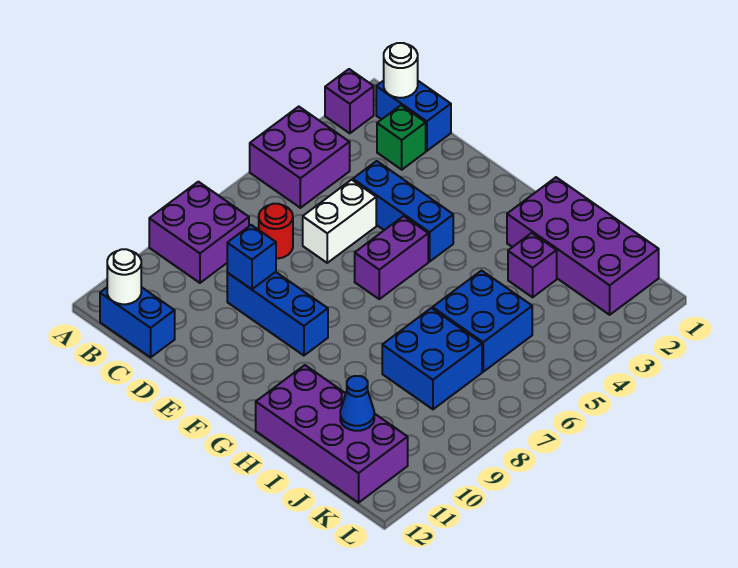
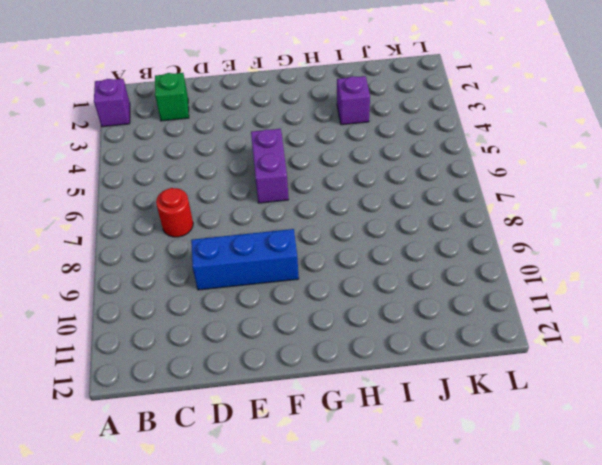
none -> purple 2x2 brick [250,107,350,208]
none -> purple 2x2 brick [149,182,249,283]
none -> blue 1x2 brick [376,81,451,151]

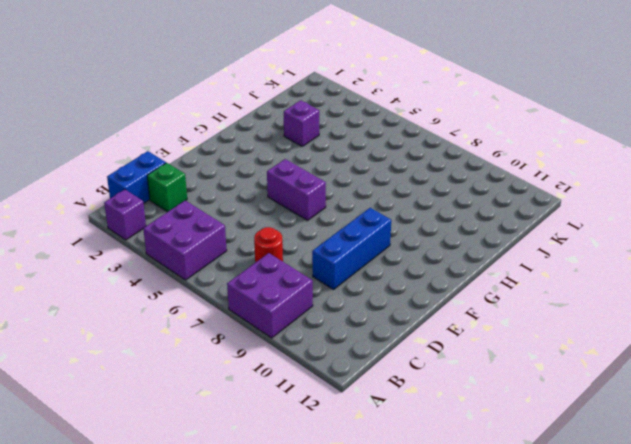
none -> blue 1x2 brick [100,287,175,357]
none -> blue 1x3 brick [353,161,453,262]
none -> white 1x2 brick [303,180,376,263]

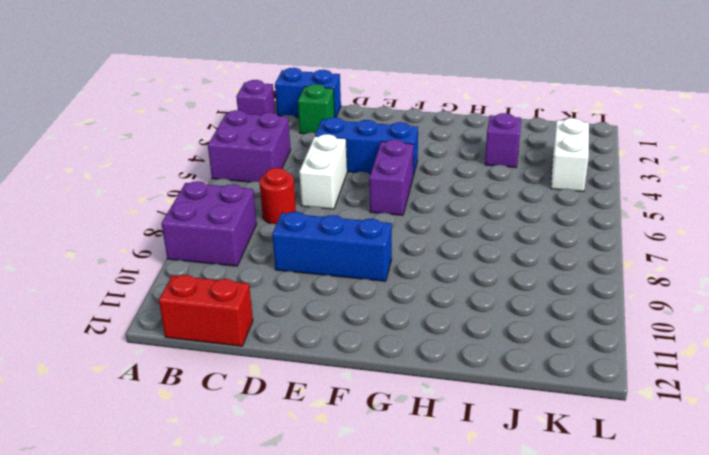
red 1x2 brick [159,275,253,346] -> blue 1x2 brick [100,287,175,357]
white 1x2 brick [551,118,589,192] -> none
none -> purple 2x4 brick [507,177,659,315]
none -> purple 2x4 brick [256,365,408,503]
none -> blue 2x2 brick [433,271,532,372]

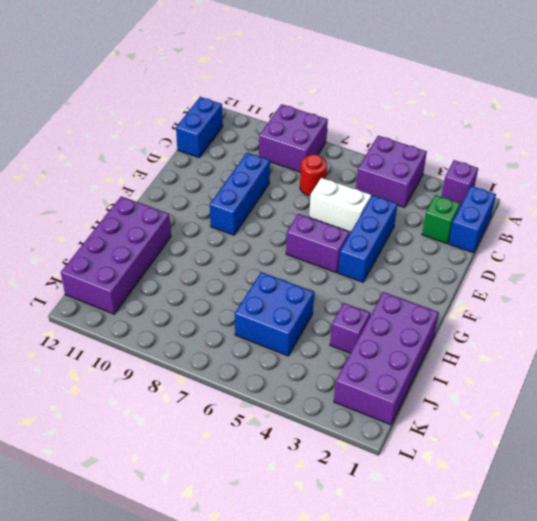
none -> blue 2x2 brick [382,308,482,409]
none -> white 1x1 round brick [384,43,418,98]
none -> white 1x1 round brick [107,249,141,304]

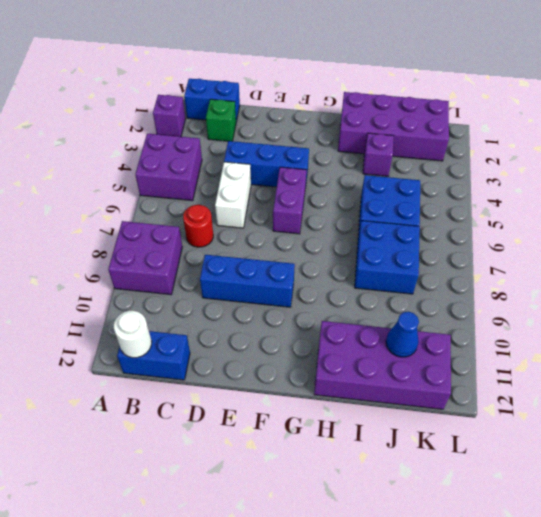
none -> white 1x1 round brick [384,43,418,98]
none -> blue 1x1 brick [227,225,276,289]

